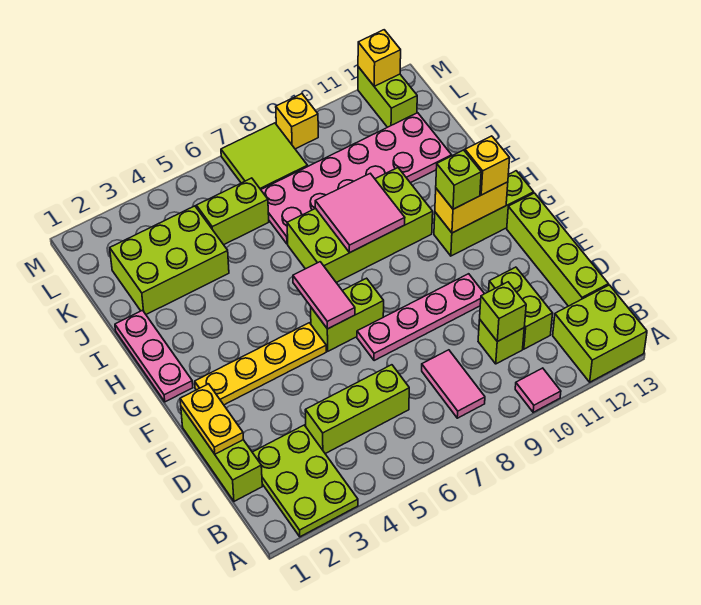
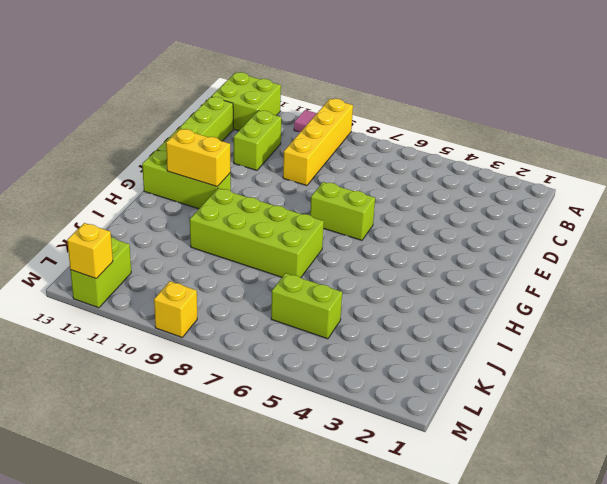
yellow 1x4 brick [283,99,353,186] -> none
none -> lime 2x3 plate [252,425,358,537]
none -> pink 1x2 tile [422,350,485,418]
none -> lime 1x3 brick [181,407,262,501]

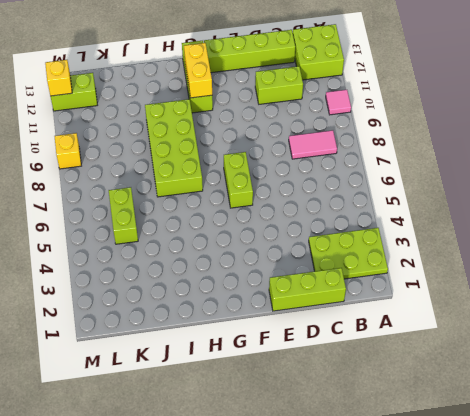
none -> lime 1x3 brick [305,365,409,454]
none -> lime 1x1 brick [478,320,524,364]
none -> pink 1x4 plate [357,274,484,361]

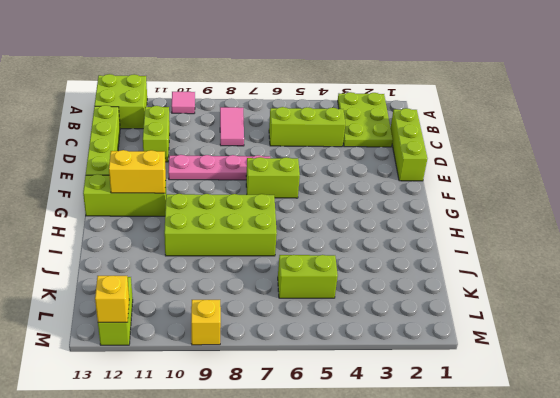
none -> lime 1x1 brick [478,320,524,364]
none -> yellow 1x4 plate [195,323,326,405]
none -> pink 1x3 plate [115,310,193,402]

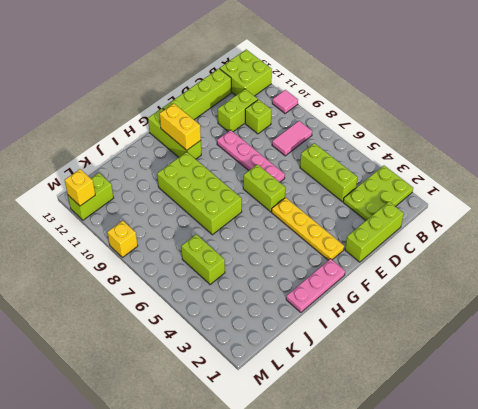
none -> lime 2x3 brick [110,206,229,314]
none -> pink 2x6 plate [261,113,452,244]
none -> lime 2x2 tile [221,123,308,189]

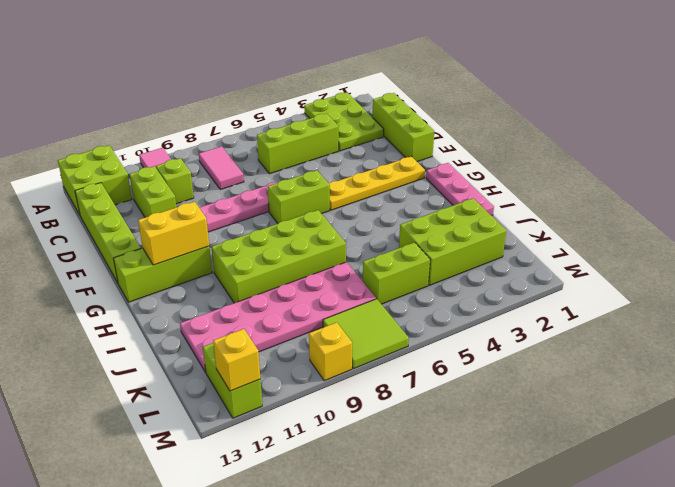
none -> lime 1x1 brick [480,282,526,342]
none -> yellow 1x2 plate [180,384,243,454]
none -> pink 1x2 tile [293,262,355,329]

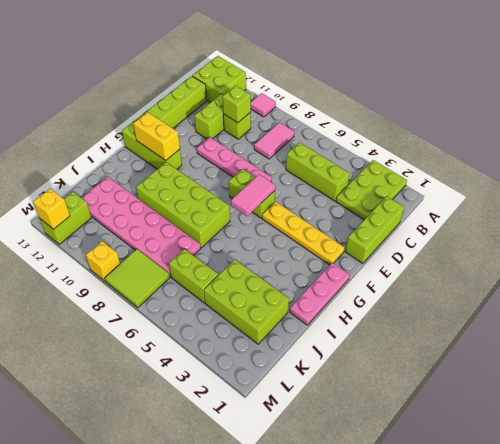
none -> yellow 1x2 plate [180,384,243,454]
none -> pink 2x2 tile [315,173,405,253]
none -> lime 1x1 brick [436,150,481,209]

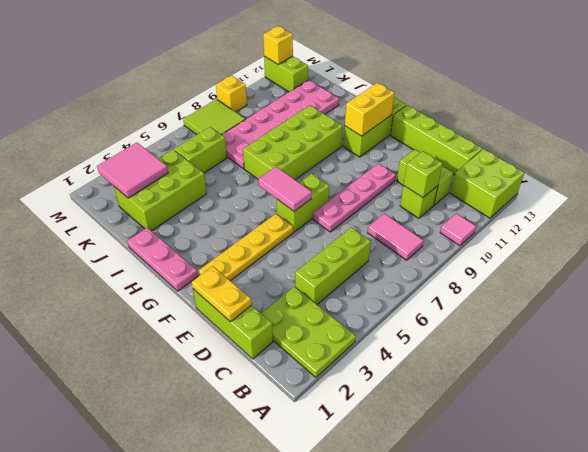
pink 2x2 tile [97,142,168,198] -> pink 2x2 tile moved to [315,173,405,253]
none -> lime 1x1 brick [436,150,481,209]
none -> yellow 1x1 brick [465,136,510,195]

